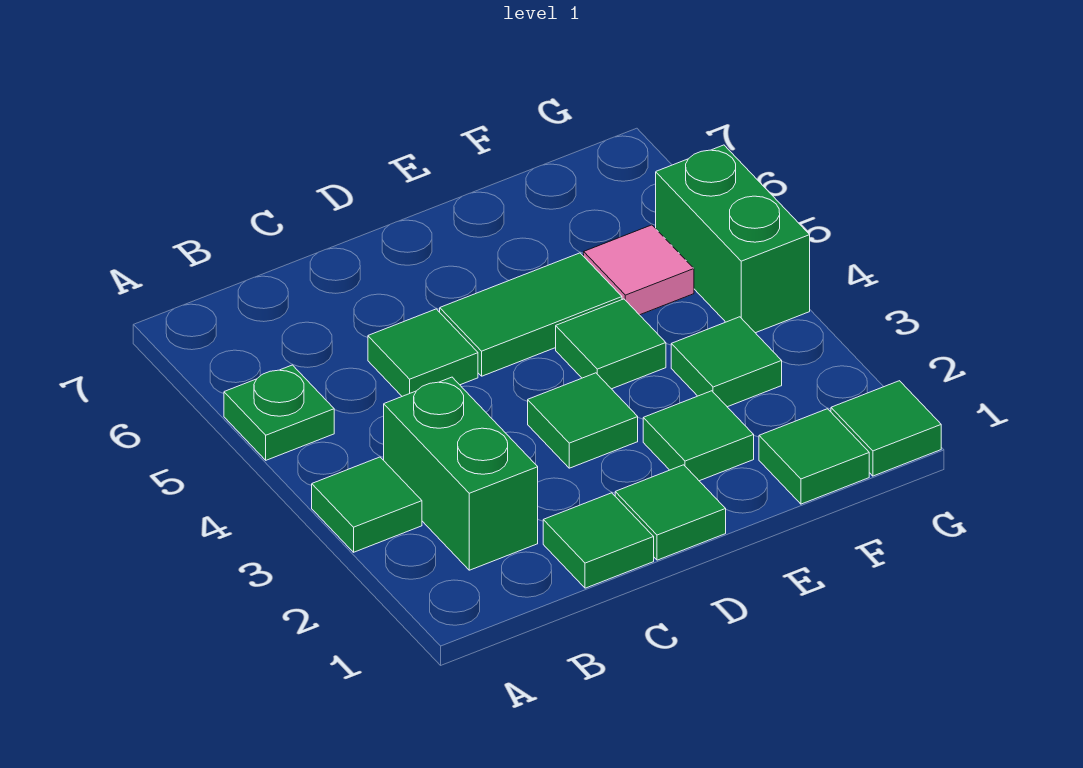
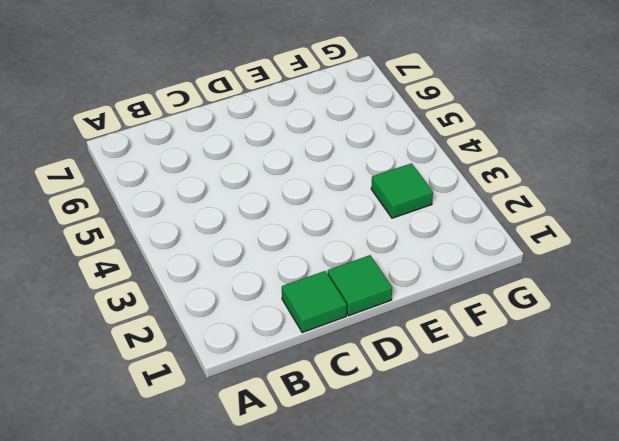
none -> green 1x1 tile [312,457,422,552]
none -> green 1x1 plate [224,365,334,460]
none -> green 1x2 brick [384,377,538,570]

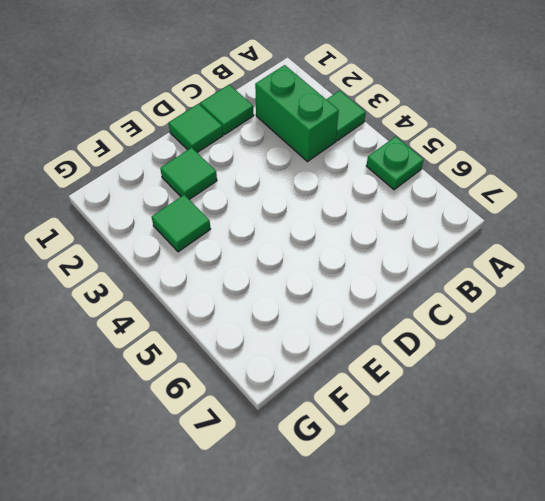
none -> green 1x1 tile [368,309,478,396]
none -> green 1x1 tile [528,373,638,468]
none -> green 1x2 tile [440,253,622,376]

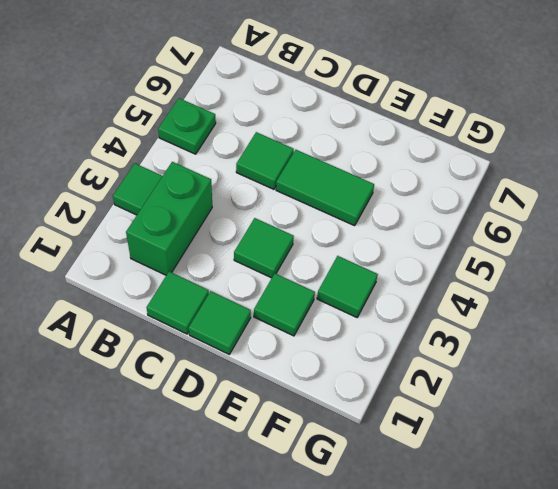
none -> green 1x1 tile [556,299,666,389]
none -> green 1x1 tile [759,409,869,504]
none -> pink 1x1 tile [584,225,694,315]

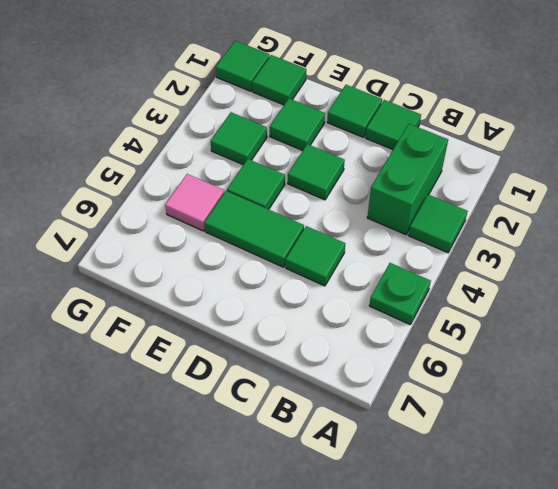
none -> green 1x2 brick [656,145,810,333]

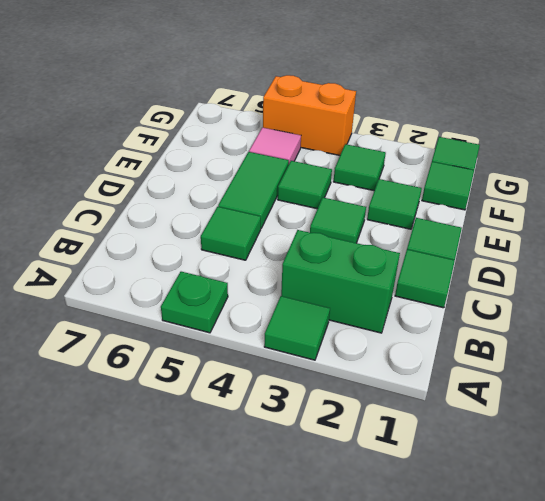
orange 1x2 brick [263,75,356,155] -> green 1x2 brick [656,145,810,333]

